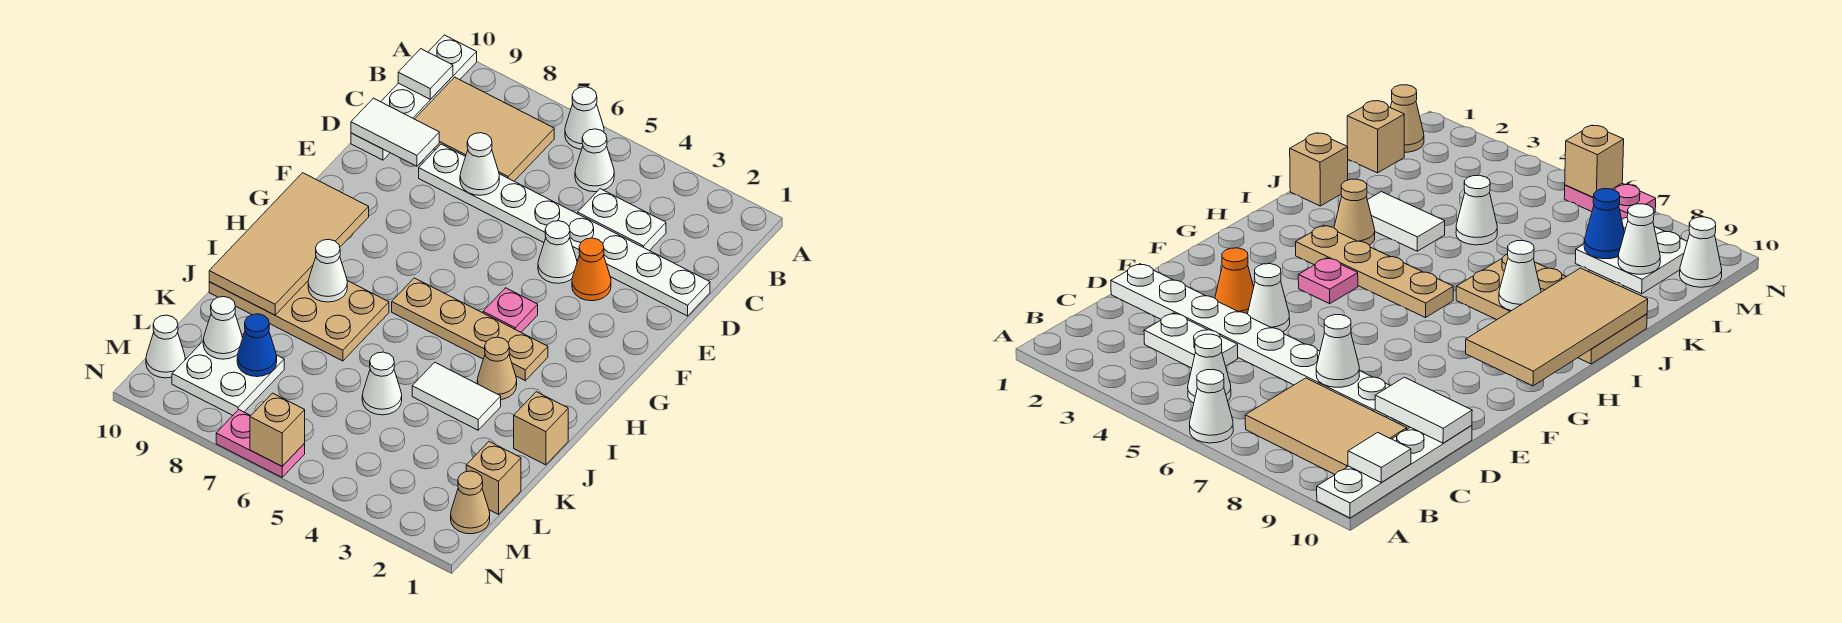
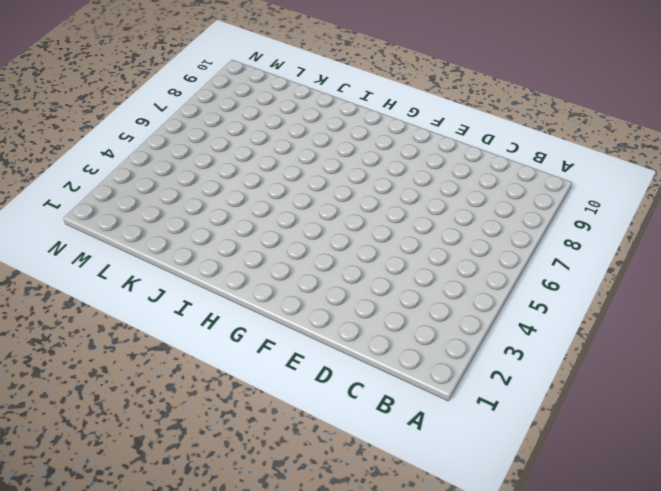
none -> white 1x1 cone [565,87,604,149]
none -> white 1x4 plate [351,35,477,160]
none -> white 1x1 cone [575,129,614,192]

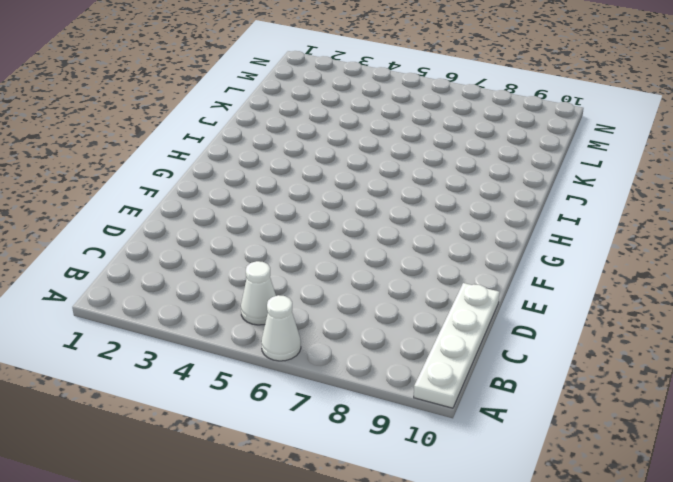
none -> tan 2x3 tile [415,77,554,181]
none -> white 1x2 plate [578,189,666,251]
none -> white 1x8 plate [419,144,710,316]

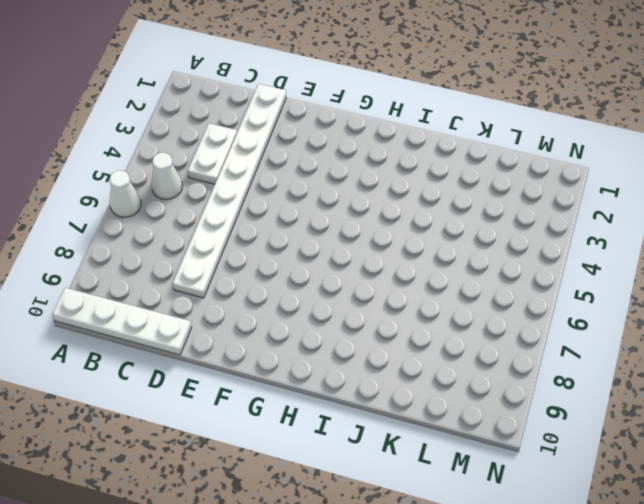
none -> tan 2x3 tile [415,77,554,181]
none -> orange 1x1 cone [572,238,611,301]
none -> white 1x1 cone [538,221,577,283]

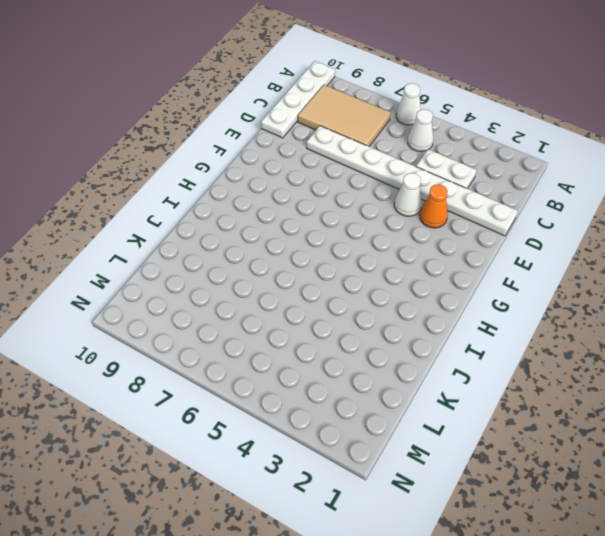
none -> pink 1x1 plate [483,288,538,332]
none -> tan 1x4 plate [392,278,548,381]
none -> tan 1x1 cone [477,337,517,399]

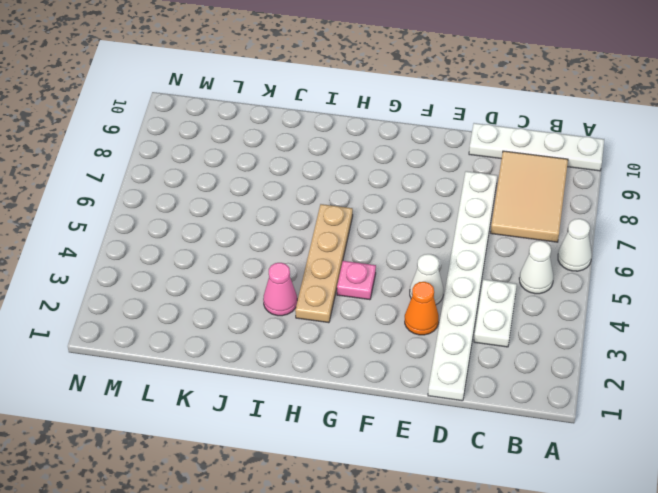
pink 1x1 cone [263,263,297,316] -> tan 1x1 cone [477,337,517,399]
none -> tan 2x4 plate [209,281,389,361]
none -> tan 1x1 brick [514,392,568,465]
none -> white 1x2 tile [412,362,501,430]

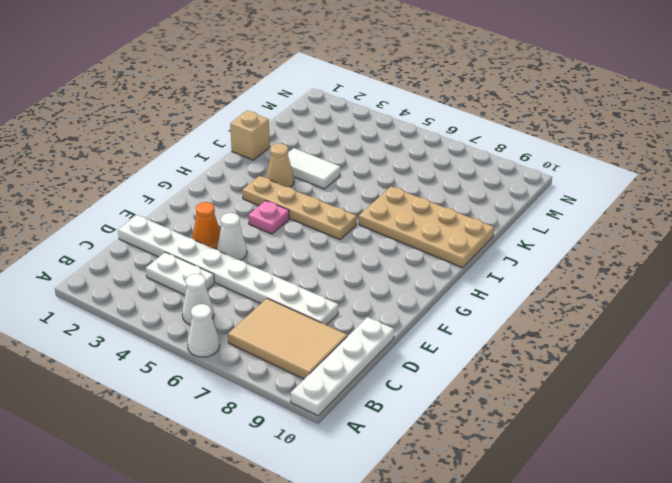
none -> white 1x1 cone [362,352,402,415]
none -> tan 1x1 brick [466,442,521,514]
none -> white 2x2 plate [172,342,284,415]

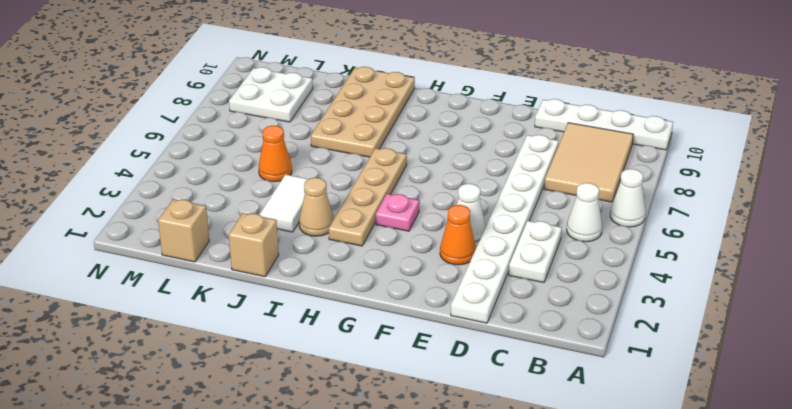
orange 1x1 cone [259,126,292,182] -> white 1x1 cone [362,352,402,415]
none -> tan 1x1 cone [451,471,490,534]
none -> white 1x1 cone [146,315,185,378]
none -> pink 1x2 plate [216,410,305,477]

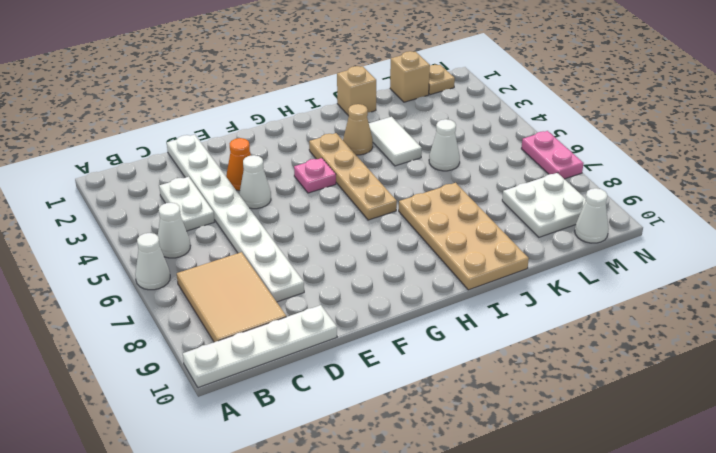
tan 1x1 plate [429,65,455,95] -> tan 1x1 cone [451,471,490,534]
none -> white 1x1 tile [398,49,453,99]
none -> white 1x1 cone [460,133,499,195]
none -> white 1x2 tile [351,98,439,166]

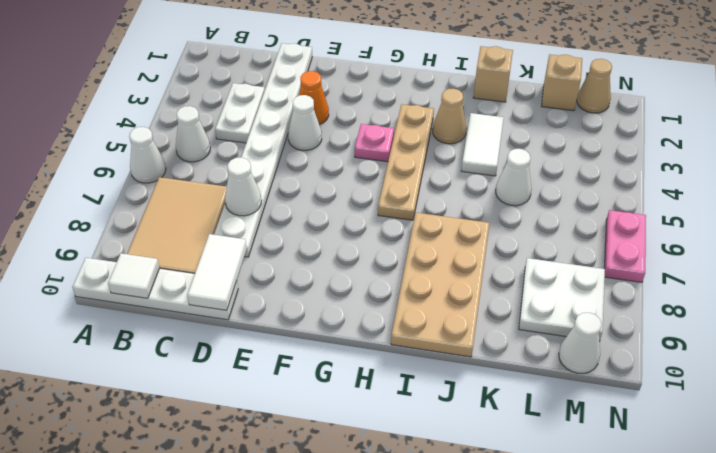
none -> tan 2x4 tile [209,173,369,315]
none -> white 1x1 cone [308,239,347,302]
none -> blue 1x1 cone [237,314,277,377]

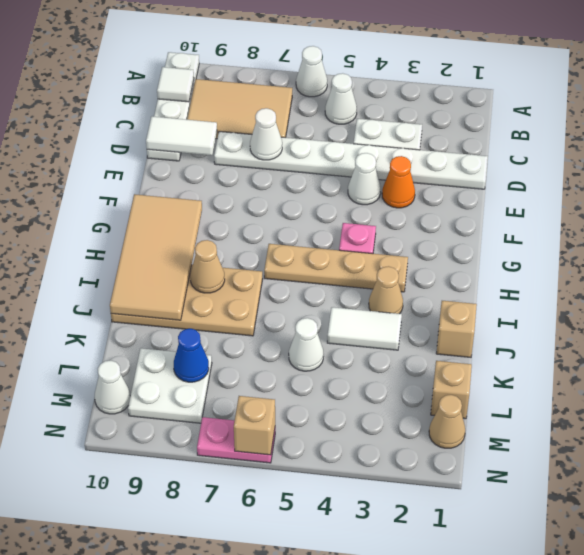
tan 1x1 cone [190,240,225,293] -> white 1x1 cone [308,239,347,302]
none -> white 1x1 cone [203,297,243,359]

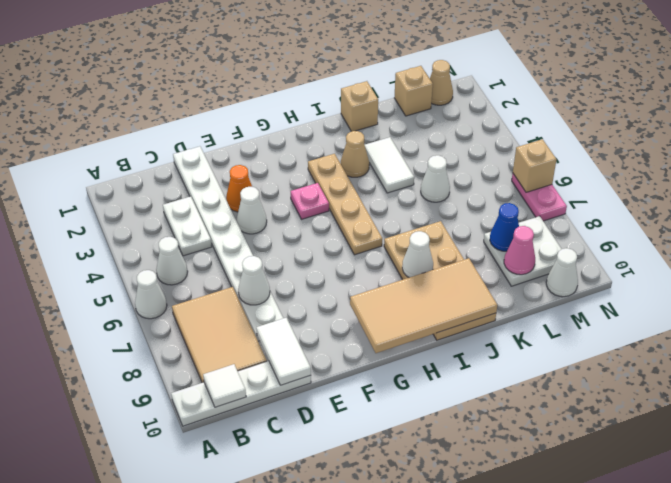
pink 1x1 cone [504,226,535,275] -> white 1x1 cone [203,297,243,359]

